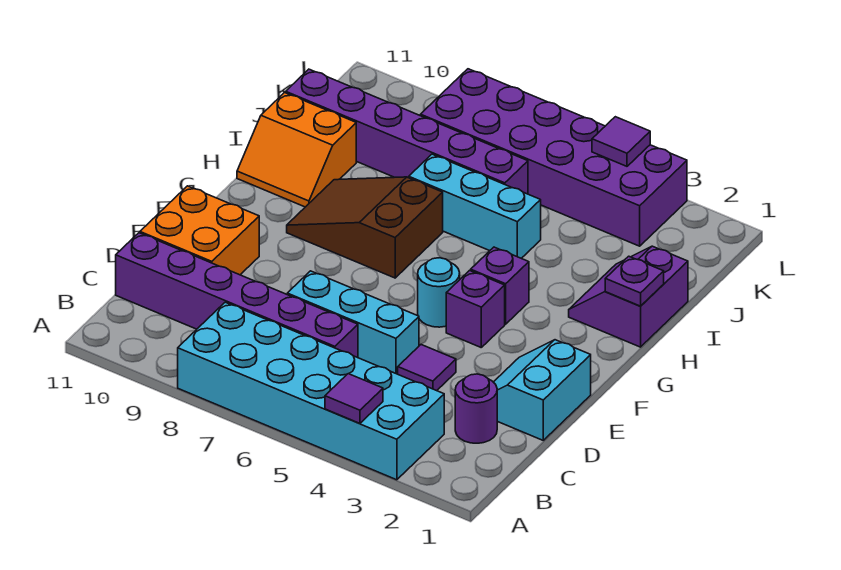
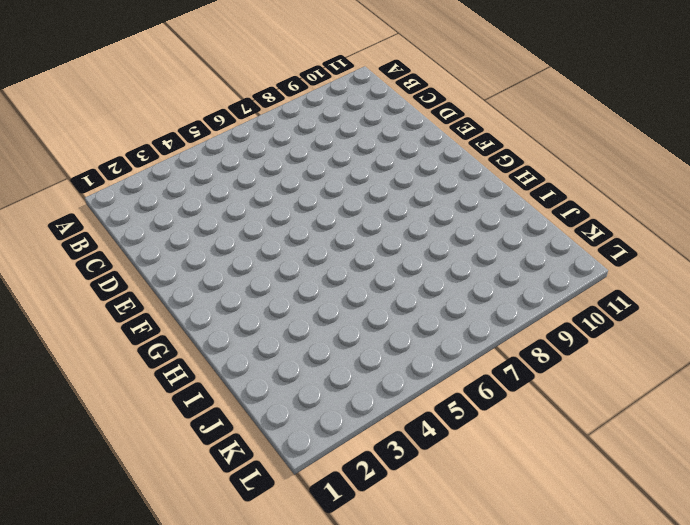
none -> cyan 2x6 brick [178,302,444,480]
none -> purple 1x1 round brick [455,374,497,443]
none -> purple 1x6 brick [116,233,358,358]

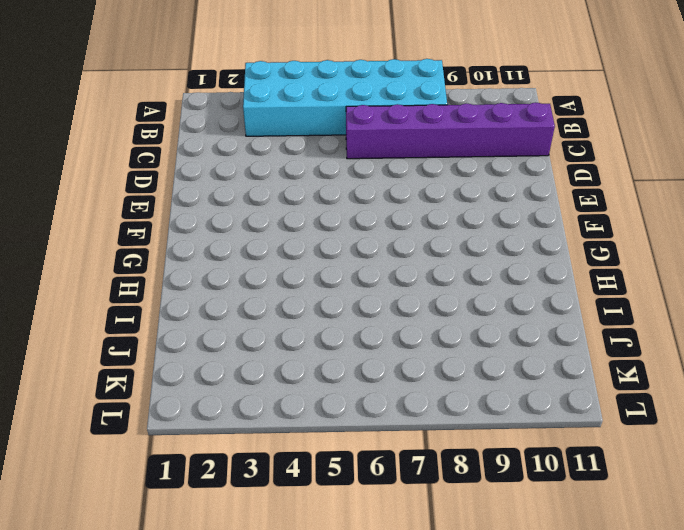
none -> purple 1x1 round brick [455,374,497,443]
none -> cyan 2x2 slope [494,340,591,440]
none -> purple 1x1 tile [398,345,456,391]

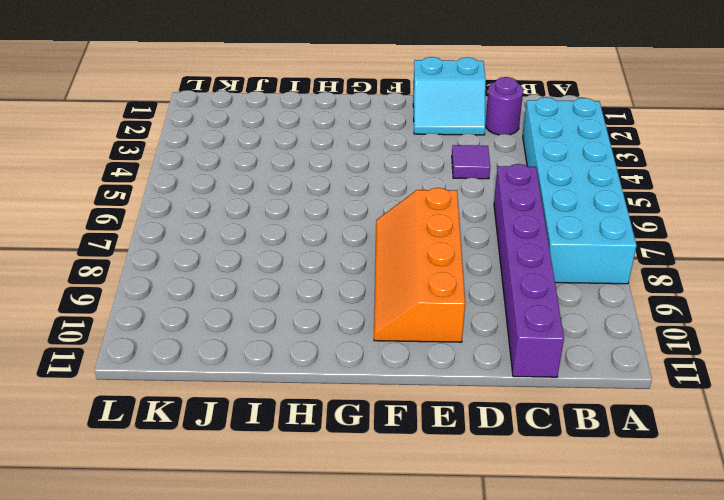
orange 2x4 slope [374,188,465,342] -> orange 2x2 brick [140,186,259,275]
none -> cyan 1x3 brick [287,271,419,374]
none -> purple 1x1 brick [446,270,505,347]
none -> cyan 1x1 round brick [418,258,460,327]

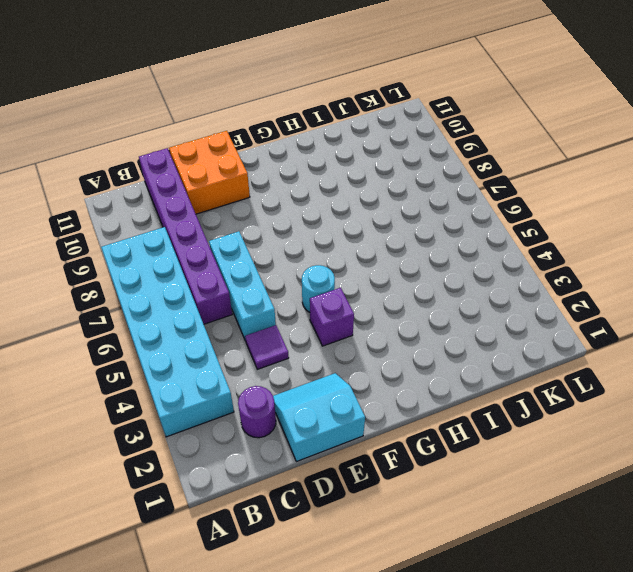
none -> purple 1x1 brick [471,247,529,324]
none -> brown 2x3 slope [287,177,443,278]
none -> purple 2x2 slope [569,246,688,347]

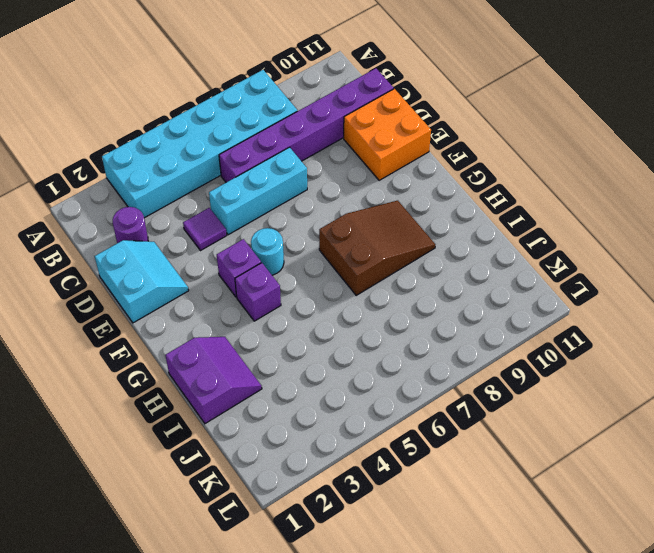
none -> orange 2x2 slope [237,93,356,207]
none -> cyan 1x3 brick [409,154,541,258]
none -> purple 1x6 brick [286,69,528,194]

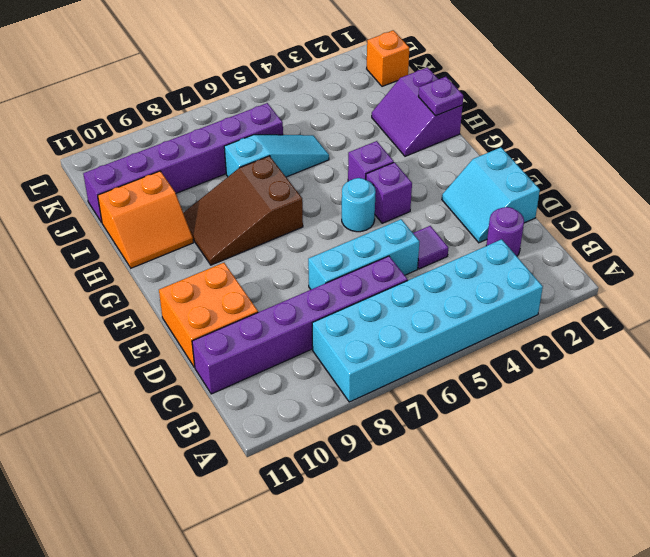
cyan 1x3 slope [224,135,329,177] -> cyan 1x3 brick [409,154,541,258]
orange 1x1 brick [367,30,409,86] -> none
none -> purple 2x6 brick [420,69,687,246]
none -> purple 1x1 tile [325,374,383,424]
none -> purple 1x1 tile [592,117,650,166]

